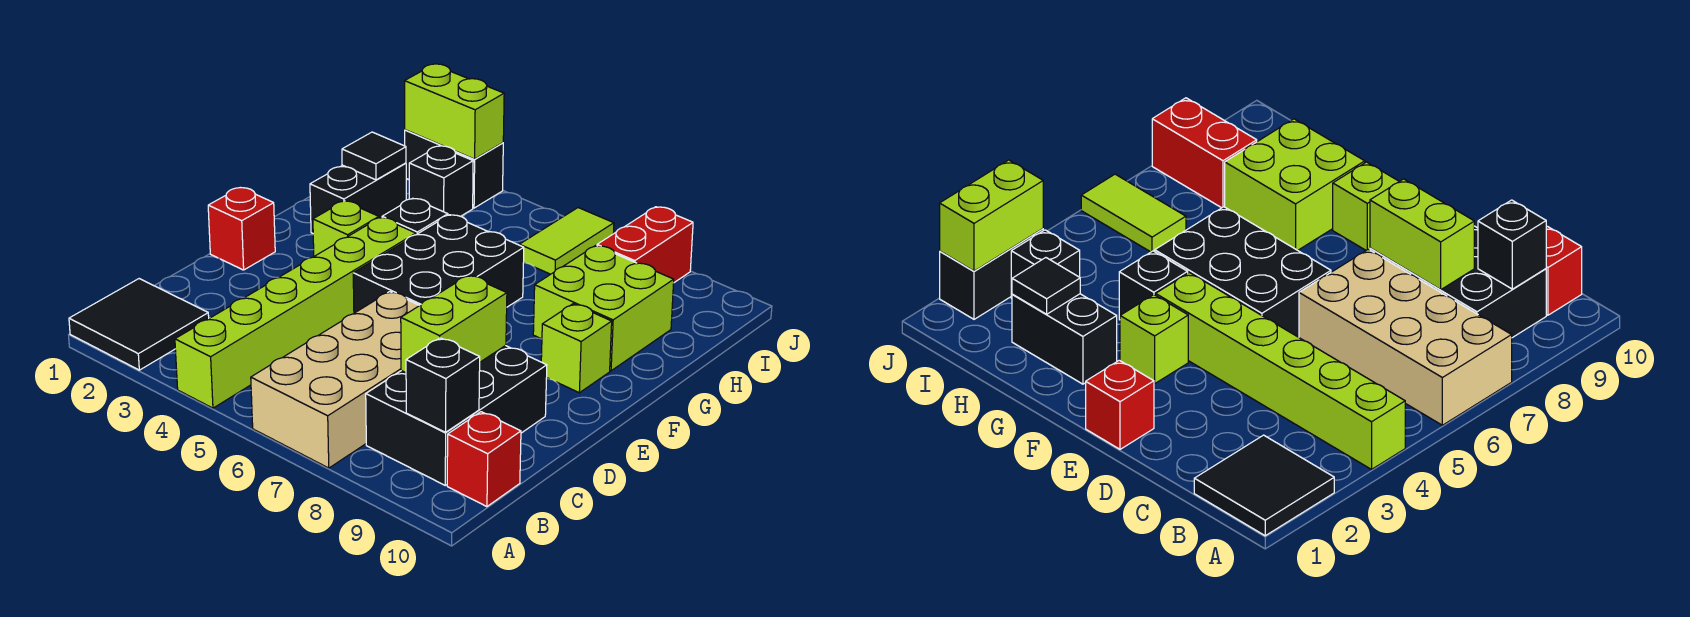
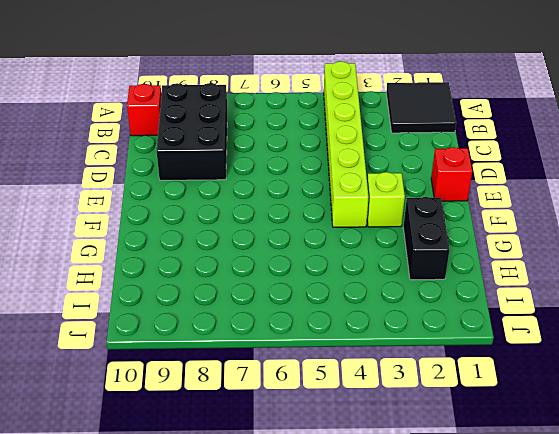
none -> tan 2x4 brick [251,292,420,468]
none -> black 2x3 brick [353,215,524,313]
none -> lime 1x1 brick [541,304,612,393]

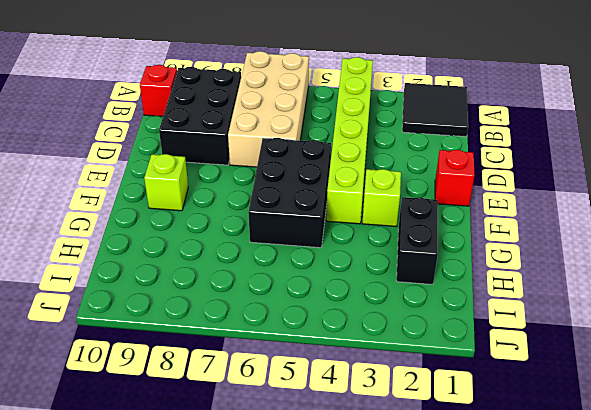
none -> black 1x1 brick [382,199,448,235]
none -> lime 2x2 brick [533,245,674,371]
none -> black 1x1 brick [409,146,473,216]

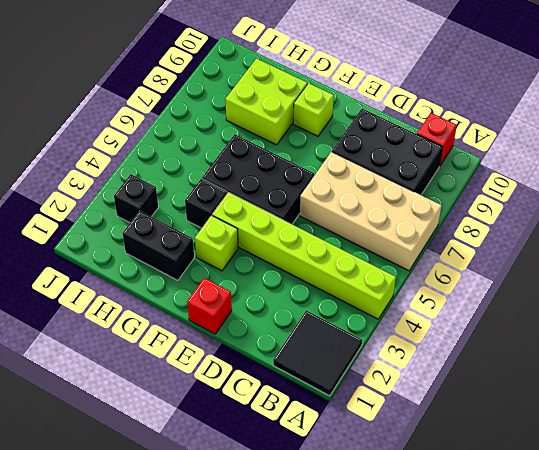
none -> lime 1x2 tile [519,208,614,274]
none -> red 1x2 brick [597,207,693,282]
none -> black 1x2 brick [405,130,503,208]

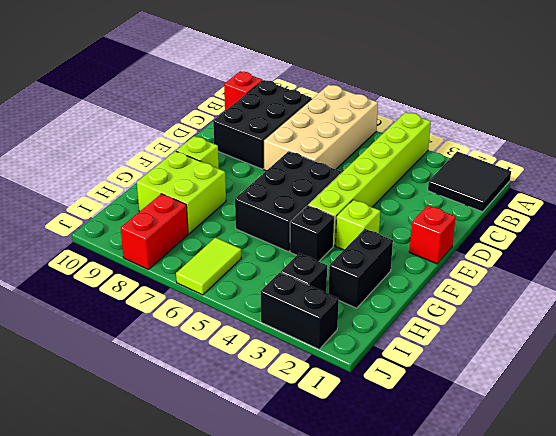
none -> black 1x1 brick [406,338,480,432]
none -> lime 1x2 brick [401,275,507,372]
none -> black 1x1 tile [342,132,406,180]

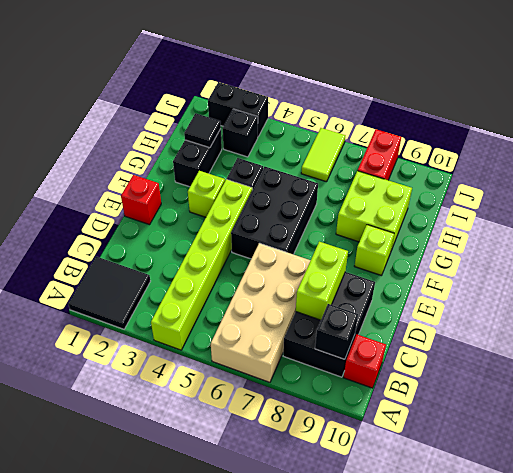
none -> lime 1x2 brick [405,64,504,159]

